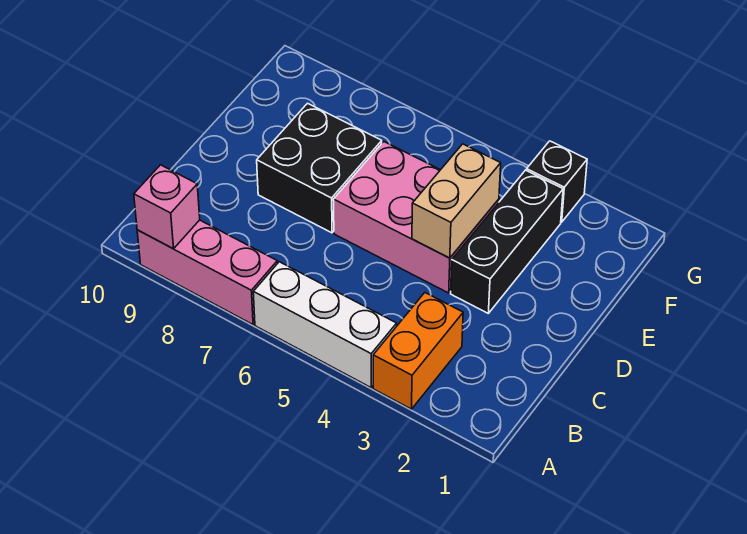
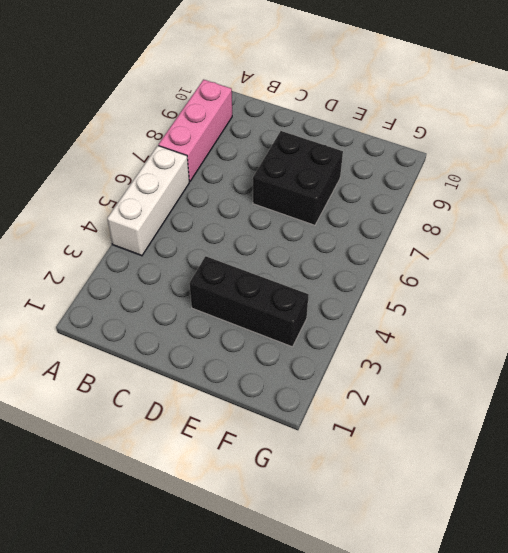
none -> orange 1x2 brick [373,293,463,409]
none -> pink 2x3 brick [333,142,499,293]

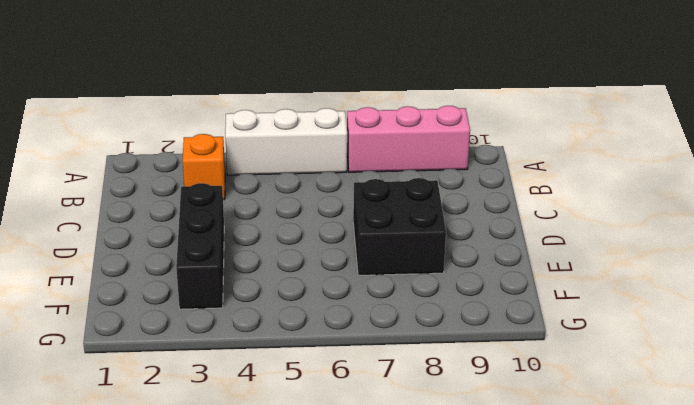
orange 1x1 brick [183,134,225,200] -> orange 1x2 brick [373,293,463,409]
none -> pink 2x3 brick [333,142,499,293]
none -> black 1x1 brick [527,141,587,222]

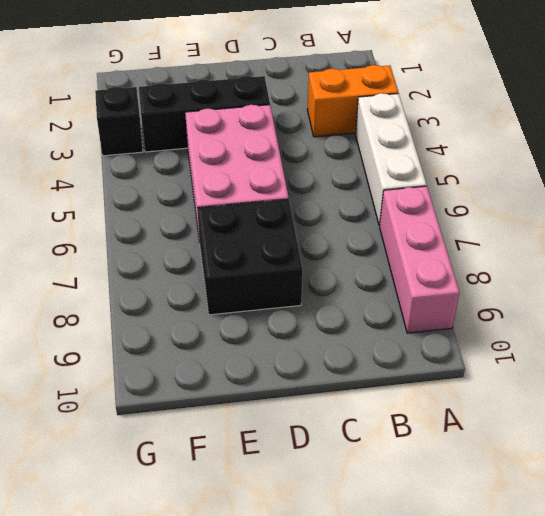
none -> pink 1x1 brick [134,165,200,249]
none -> tan 1x2 brick [412,144,501,258]

